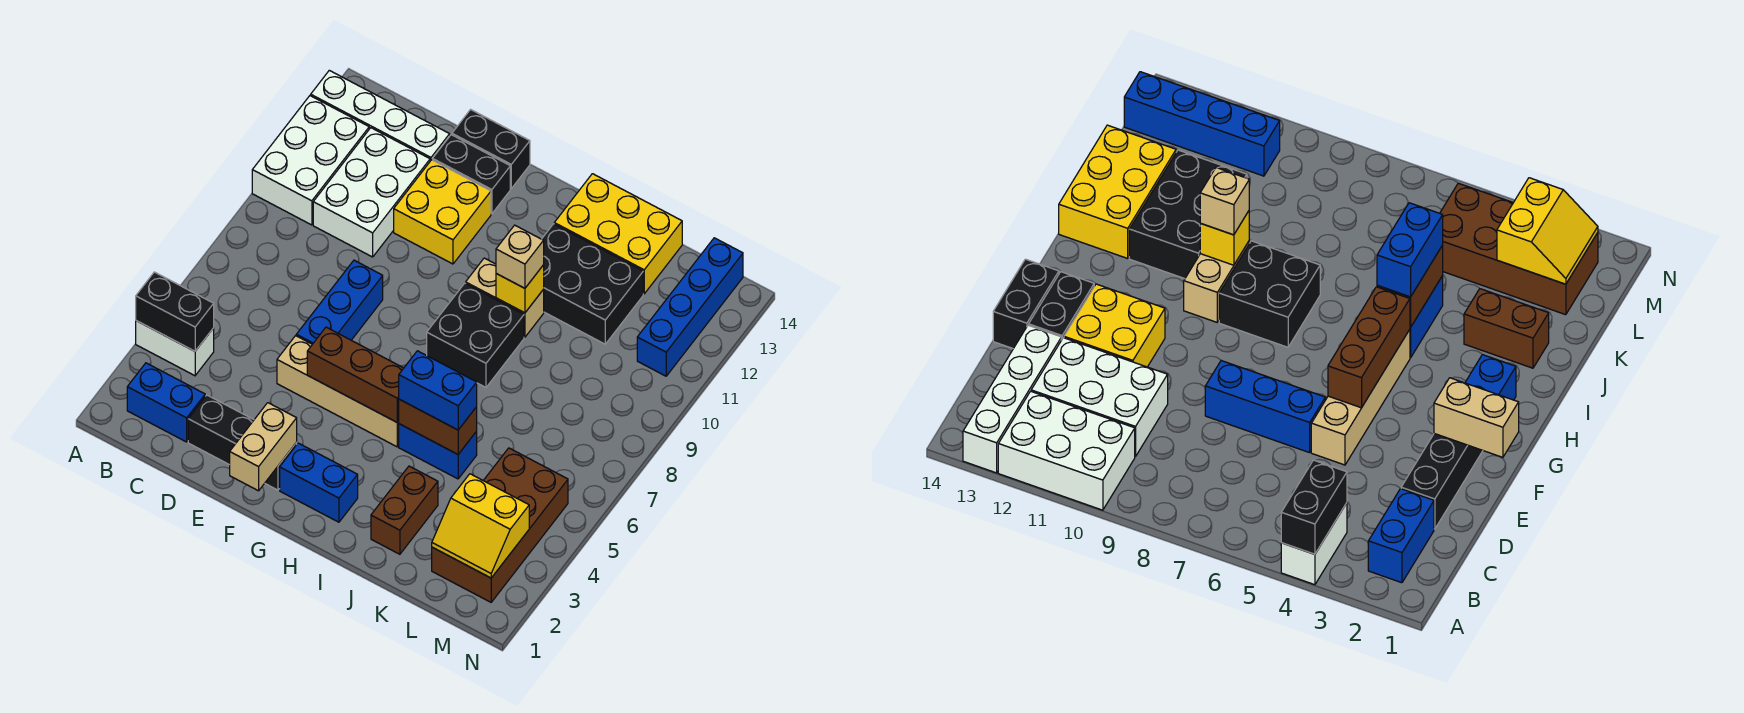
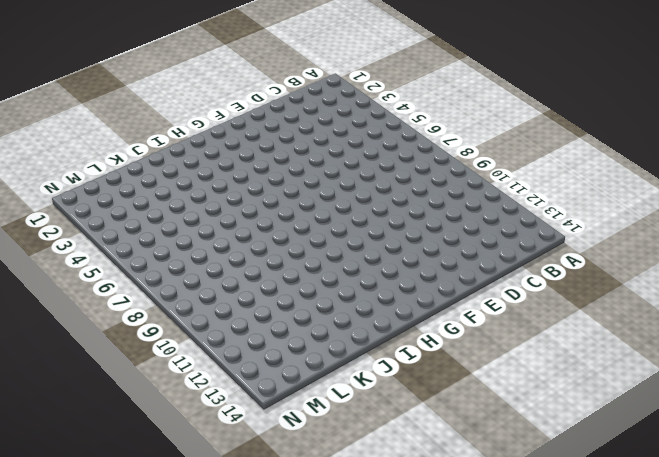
none -> white 1x2 brick [136,321,214,376]
none -> white 2x3 brick [252,96,369,225]
none -> white 1x4 brick [311,70,450,161]

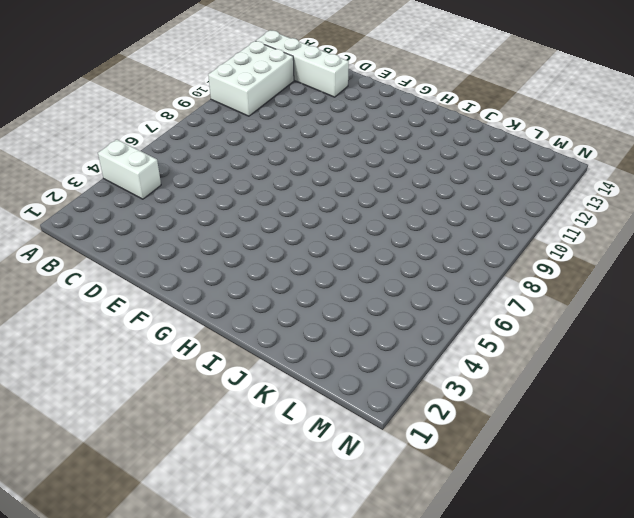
none -> blue 1x2 brick [127,363,205,442]
none -> white 2x3 brick [313,128,430,257]
none -> black 1x3 brick [188,395,297,490]

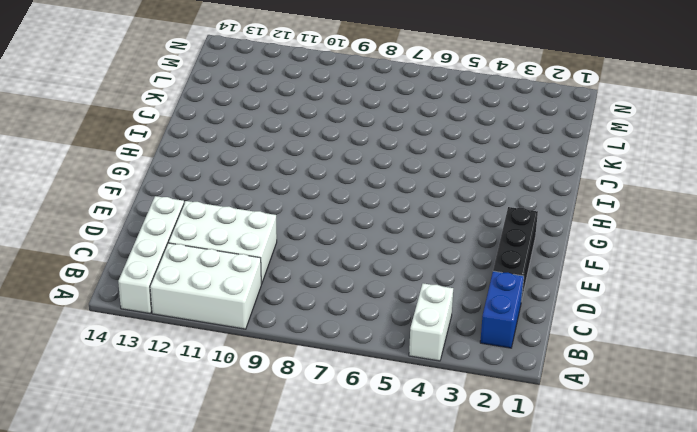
none -> tan 1x4 brick [277,336,399,447]
none -> blue 1x3 brick [296,260,383,344]
none -> yellow 2x2 brick [394,160,491,264]

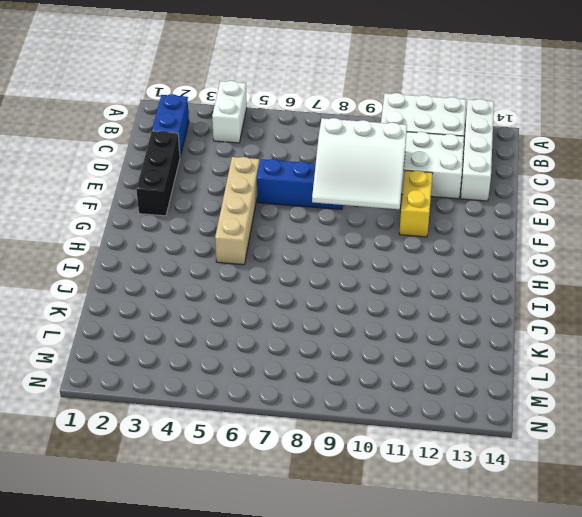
white 3x3 slope [312,118,407,209] -> none
yellow 1x2 brick [399,170,432,237] -> yellow 2x2 brick [394,160,491,264]
none -> black 1x2 brick [433,135,510,214]
none -> black 1x2 brick [452,110,530,188]
none -> blue 1x2 brick [280,443,358,522]

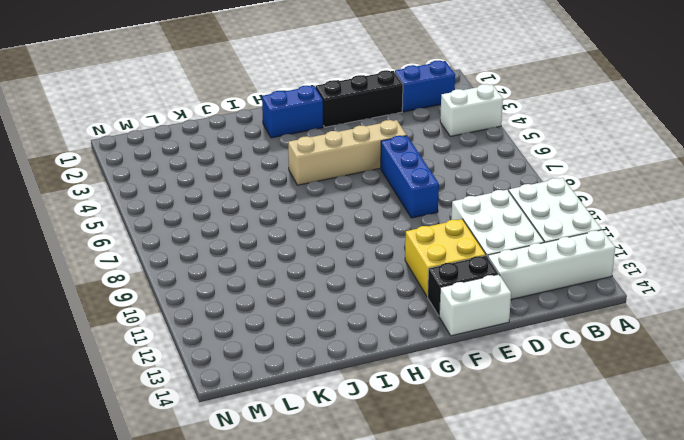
white 1x2 brick [439,274,511,336] -> black 1x2 brick [452,110,530,188]
none -> black 2x2 brick [427,283,524,387]
none -> tan 1x2 brick [466,258,544,337]
none -> blue 1x2 brick [399,424,477,479]

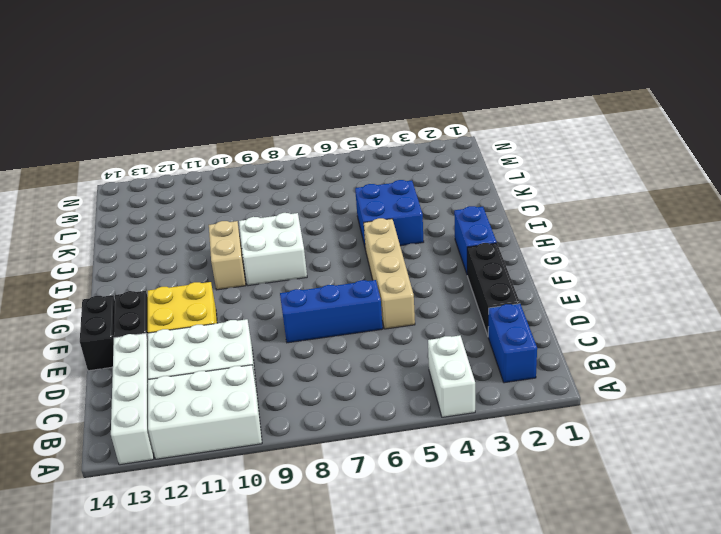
white 2x2 brick [239,213,307,286] -> black 2x2 brick [427,283,524,387]
blue 2x2 brick [355,180,424,250] -> blue 1x2 brick [399,424,477,479]
none -> black 2x3 brick [542,224,643,344]
none -> yellow 2x3 brick [554,174,682,294]
none -> brown 1x2 brick [371,466,438,554]

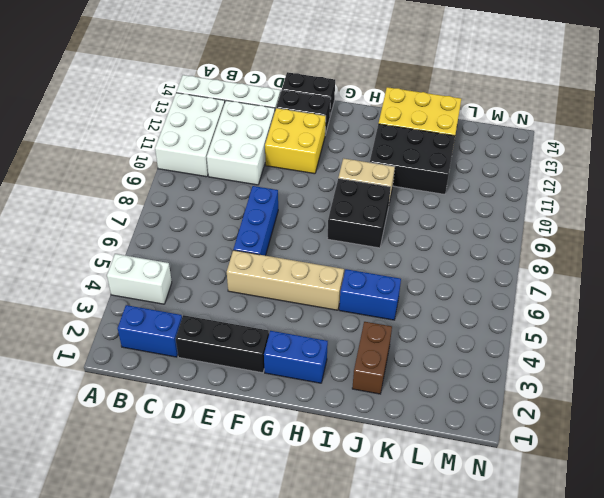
none -> brown 2x4 brick [432,448,568,602]
none -> blue 1x4 brick [637,238,743,376]
none -> black 1x2 brick [136,272,214,351]

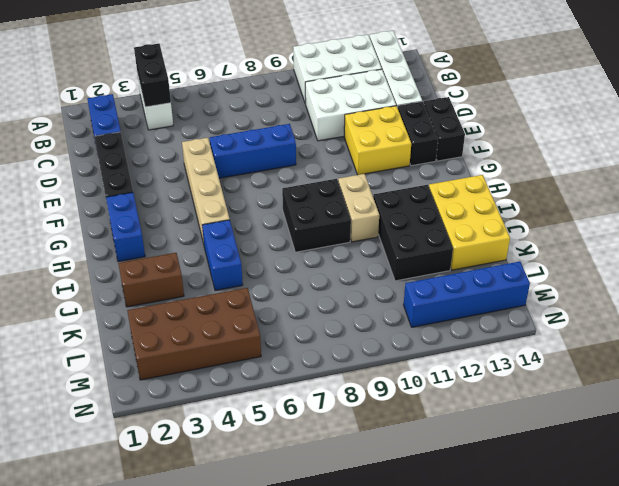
none -> tan 1x2 brick [230,403,297,491]
none -> brown 1x3 brick [307,327,404,422]
none -> brown 1x2 brick [399,399,477,454]

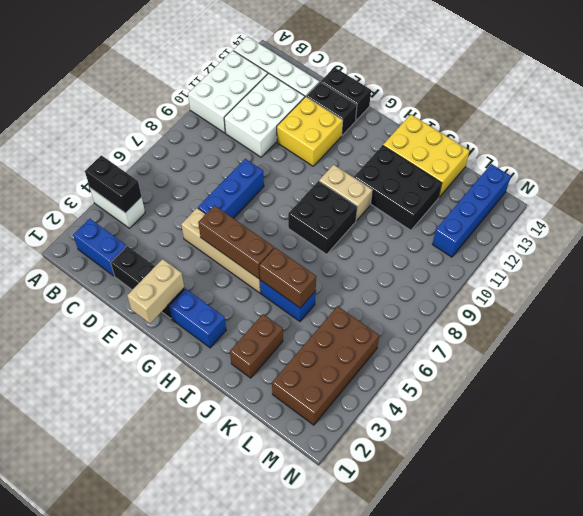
none -> yellow 1x1 brick [496,265,544,313]
none -> yellow 2x2 slope [432,474,529,578]
none -> blue 1x2 brick [399,351,477,430]

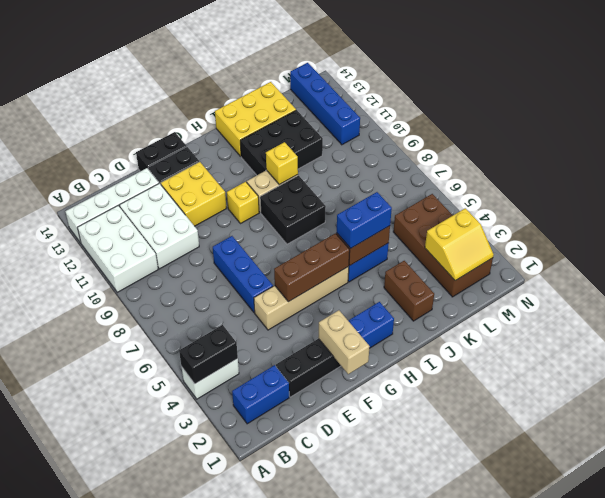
yellow 1x1 brick [227,182,259,224] -> none
none -> tan 1x1 brick [496,225,544,288]

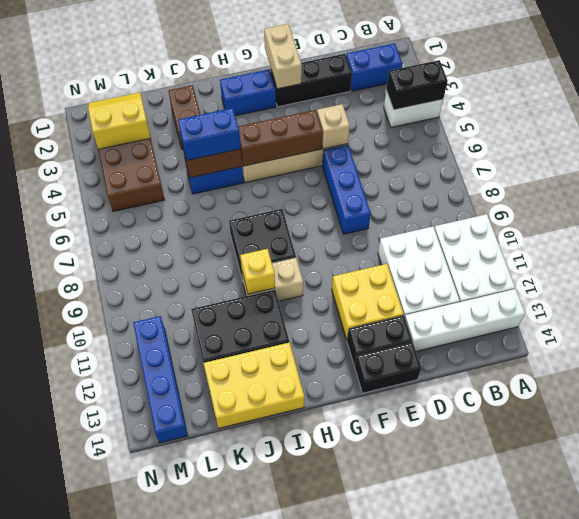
tan 1x1 brick [317,104,350,149] -> tan 1x1 brick moved to [496,225,544,288]

